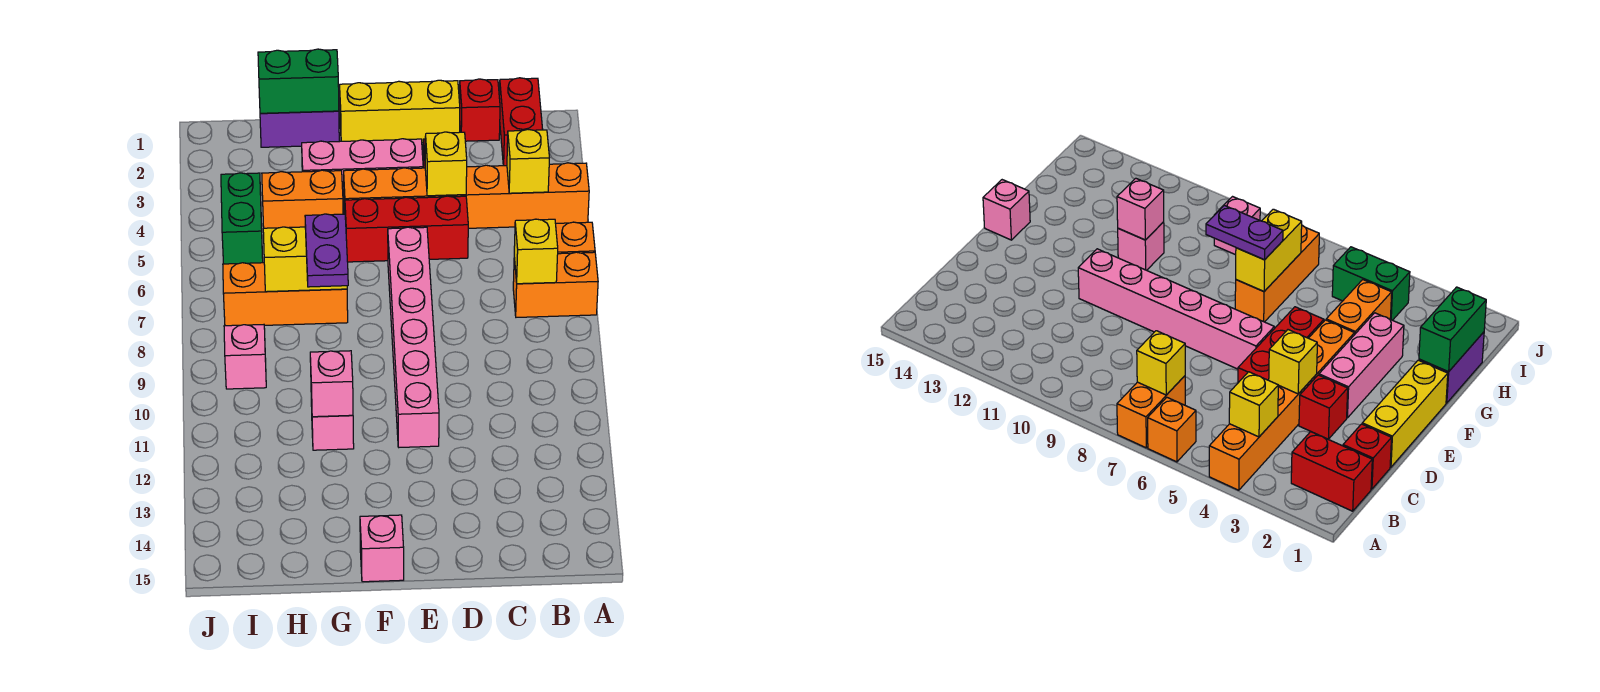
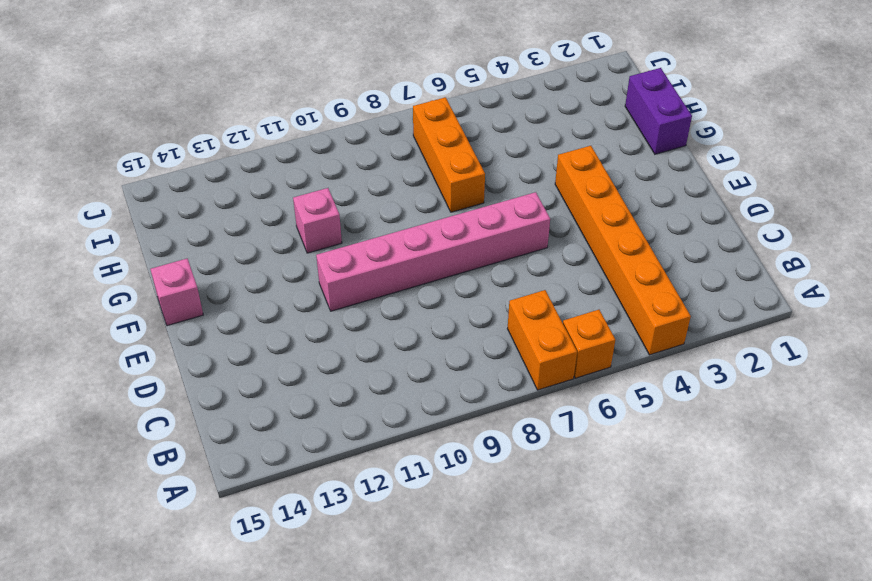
none -> red 1x2 brick [499,78,543,166]
none -> red 1x1 brick [459,79,500,141]
none -> yellow 1x3 brick [340,80,460,143]

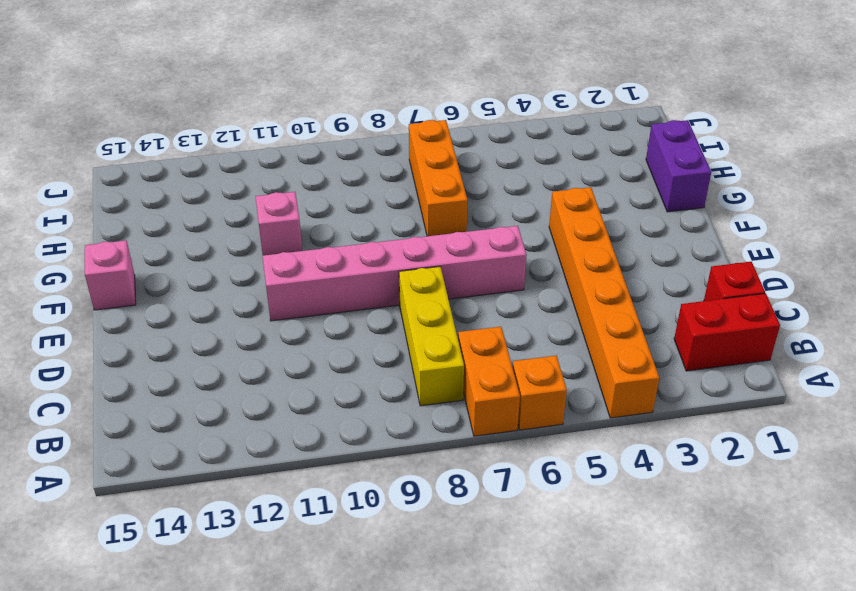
yellow 1x3 brick [399,267,464,406] -> yellow 1x3 brick moved to [340,80,460,143]
none -> red 1x1 brick [1299,375,1348,439]
none -> red 1x3 brick [345,196,468,262]
none -> pink 1x3 brick [302,139,423,203]

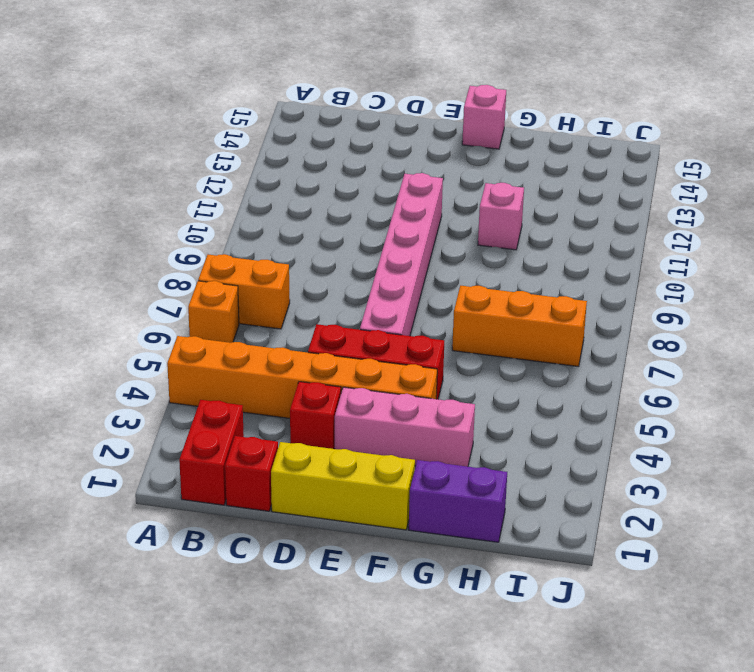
none -> orange 1x2 brick [262,170,343,228]
none -> green 1x2 brick [221,173,263,264]
none -> pink 1x1 brick [224,325,266,389]

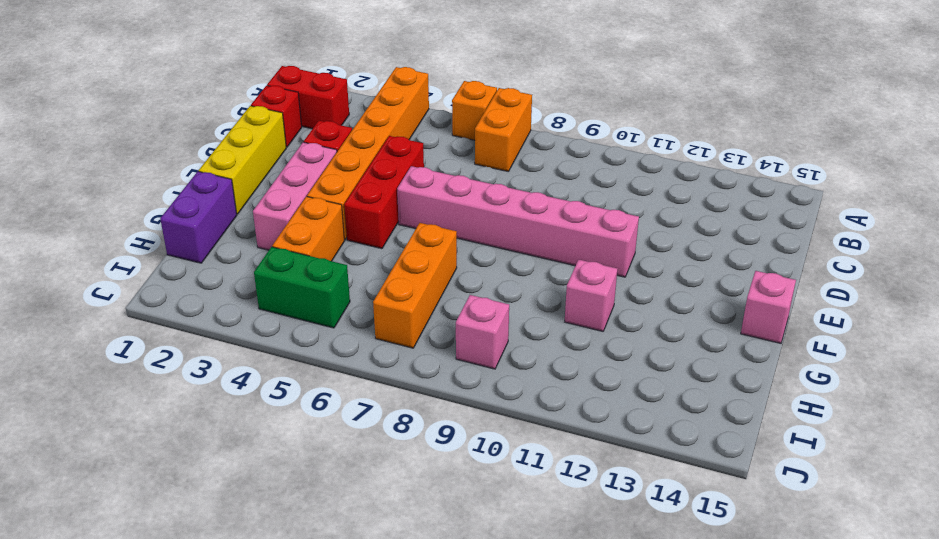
none -> yellow 1x1 brick [507,130,549,193]
none -> yellow 1x1 brick [514,219,558,284]
none -> yellow 1x1 brick [425,132,467,196]

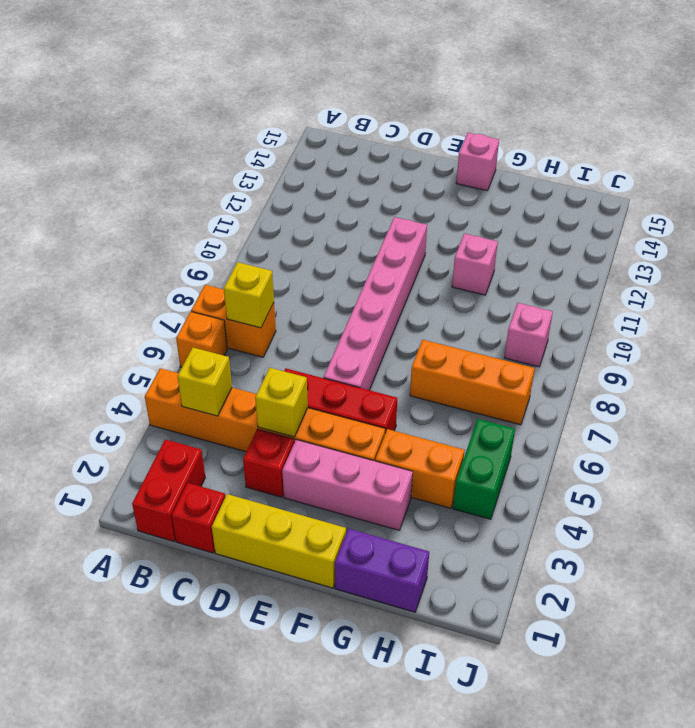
none -> green 1x2 brick [258,49,339,113]
none -> yellow 1x2 brick [263,227,347,292]
none -> pink 1x1 brick [310,351,353,417]

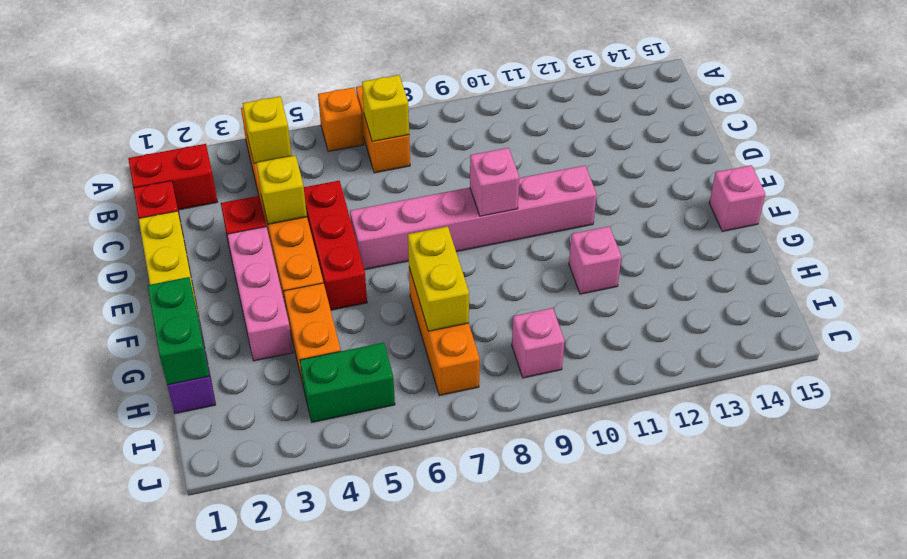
pink 1x1 brick [470,148,519,216] -> pink 1x1 brick moved to [310,351,353,417]
none -> purple 1x2 plate [305,214,348,287]

